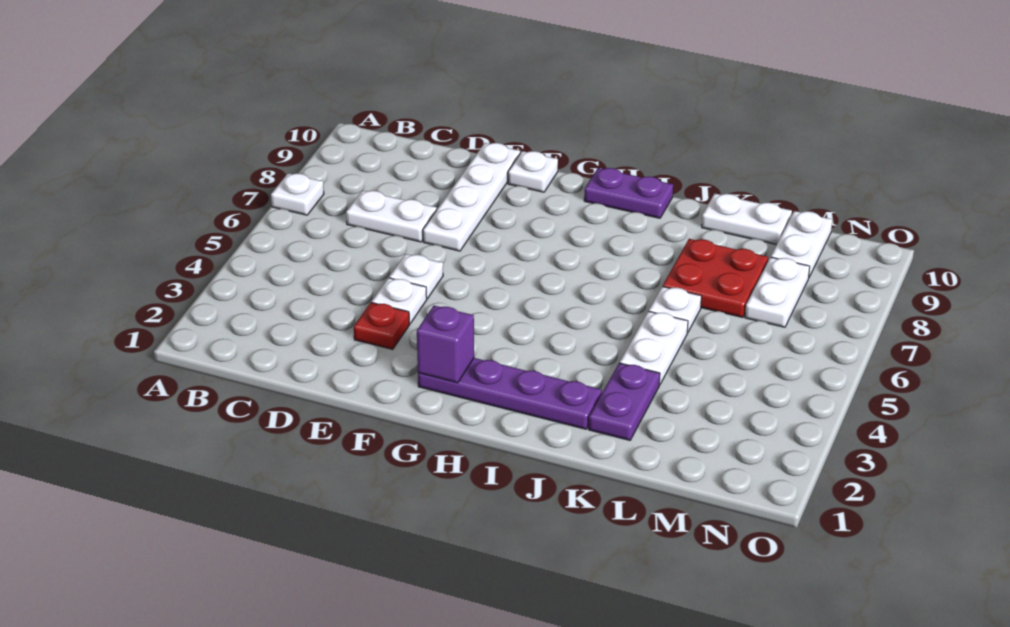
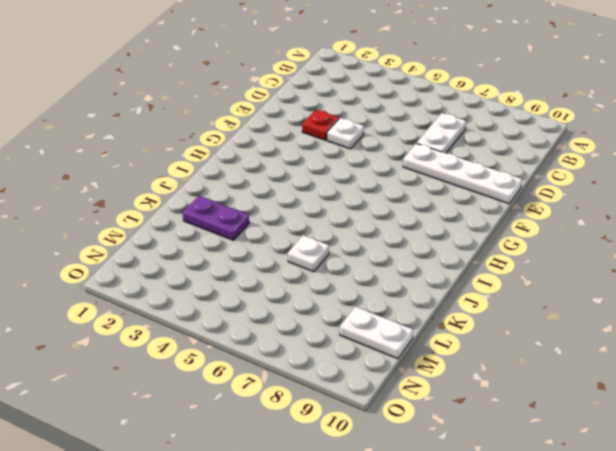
none -> white 1x1 plate [271,173,324,215]
none -> white 1x1 plate [389,254,443,299]
none -> white 1x1 plate [508,151,558,192]

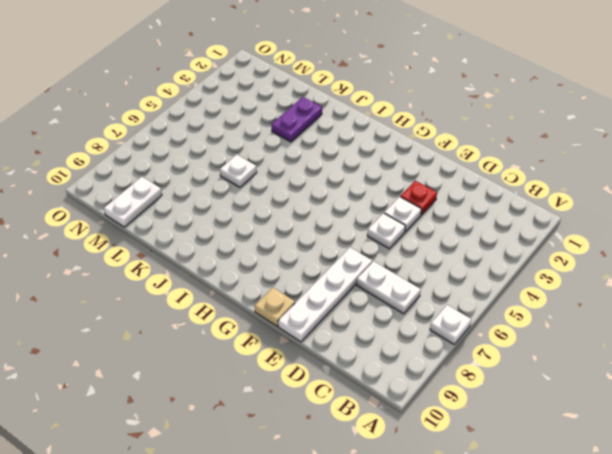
tan 1x1 plate [255,288,295,326] -> white 1x1 plate [508,151,558,192]
none -> purple 1x4 plate [418,358,602,429]
none -> purple 1x2 plate [584,168,673,218]
none -> white 1x2 plate [620,311,688,385]

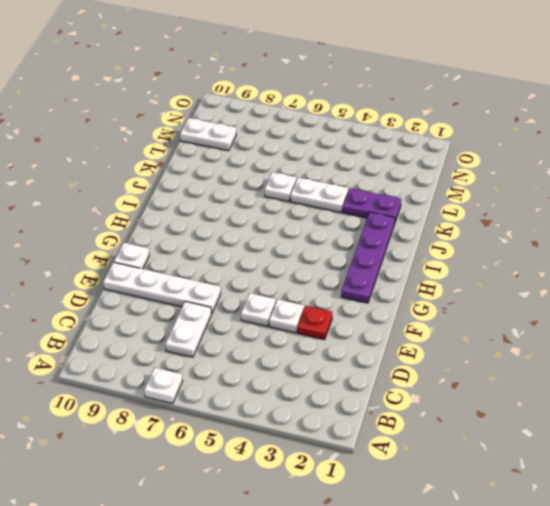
none -> purple 1x2 plate [584,168,673,218]
none -> red 2x2 plate [663,239,768,317]
none -> white 1x2 plate [702,193,792,245]

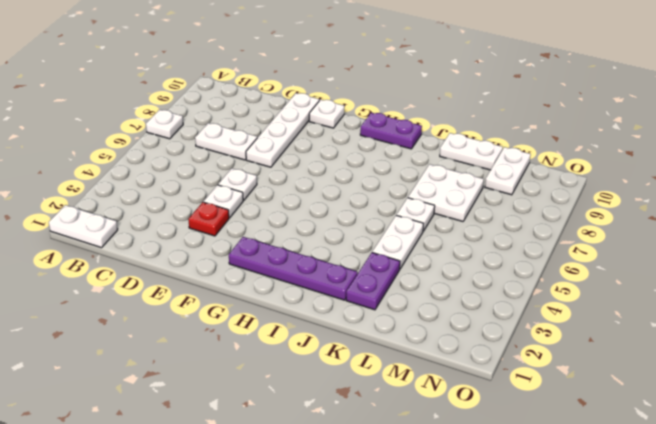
white 1x2 plate [49,205,118,248] -> white 1x2 plate turned to [745,257,810,327]
white 2x2 plate [408,164,484,221] -> red 2x2 plate [663,239,768,317]
none -> purple 1x1 brick [417,306,474,383]

